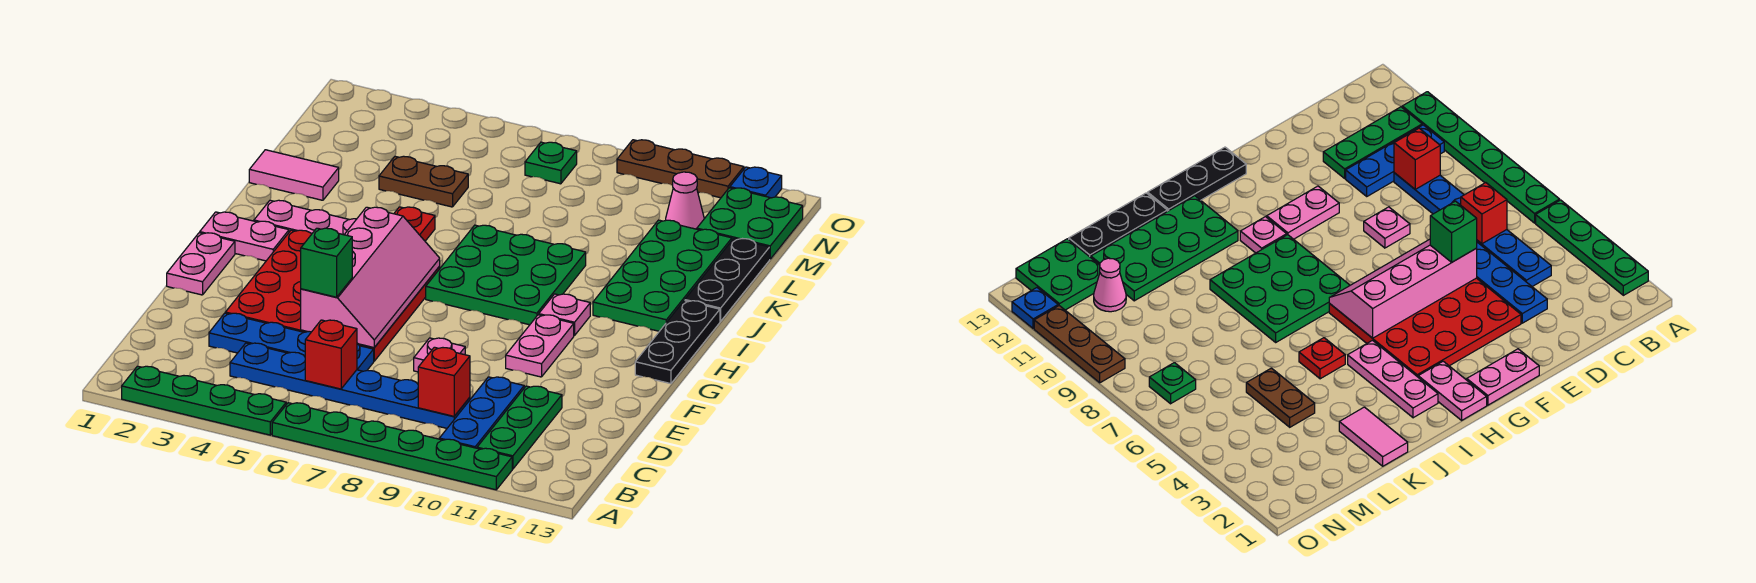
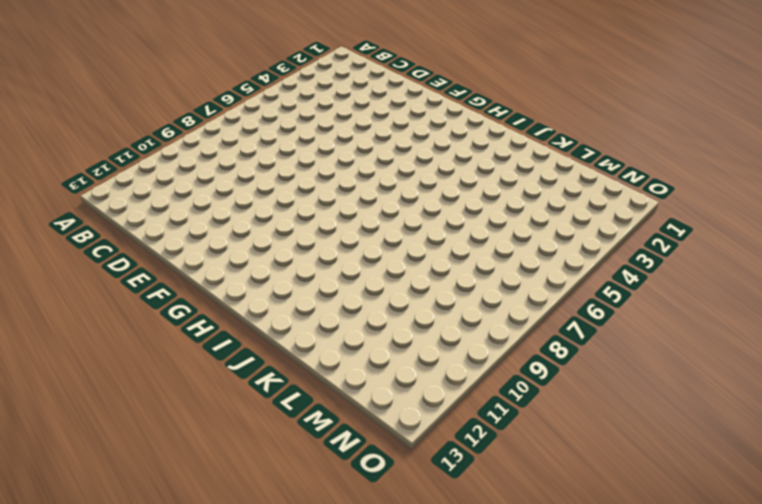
none -> green 1x4 plate [122,366,286,435]
none -> green 1x6 plate [272,403,512,490]
none -> blue 1x3 plate [439,377,524,448]

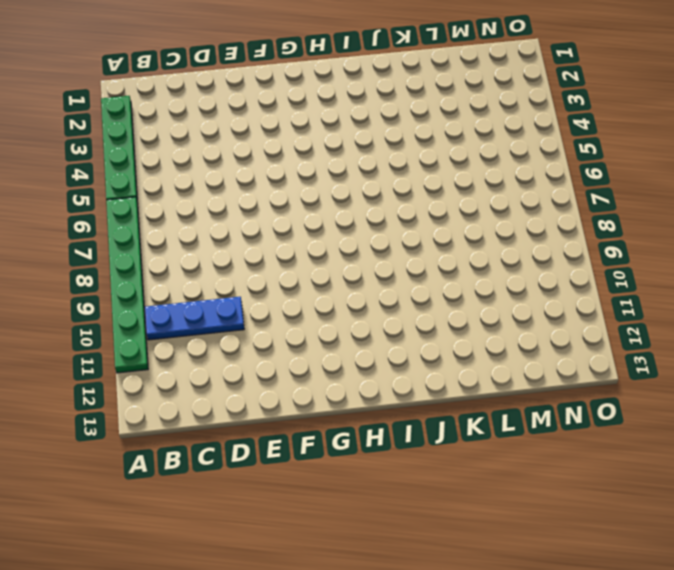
none -> green 1x3 plate [477,386,562,469]
none -> blue 1x6 plate [230,343,470,428]
none -> blue 1x4 plate [209,313,374,371]

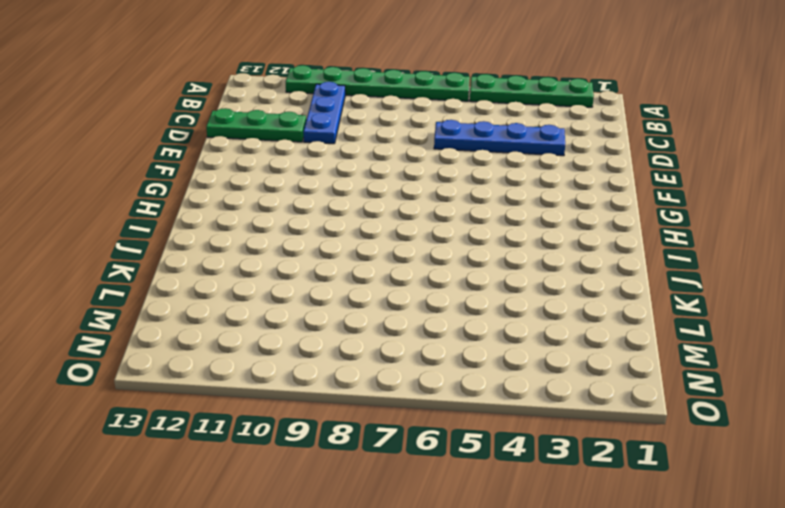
green 1x3 plate [206,108,306,142] -> green 1x3 plate turned to [477,386,562,469]
none -> blue 1x6 plate [230,343,470,428]
none -> red 4x4 plate [225,230,440,361]
none -> pink 1x1 plate [414,338,465,372]

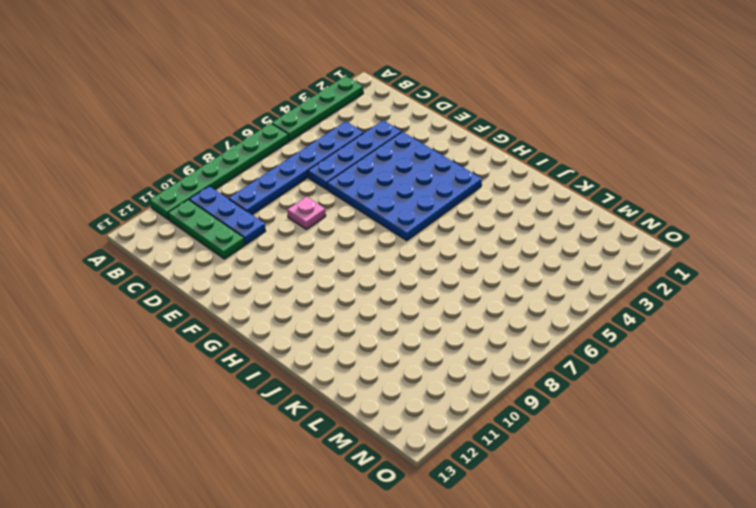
blue 4x4 plate [327,132,482,241] -> red 4x4 plate [225,230,440,361]
none -> pink 1x2 plate [167,233,235,295]
none -> pink 1x2 plate [506,315,574,377]
none -> black 1x3 plate [635,301,720,384]

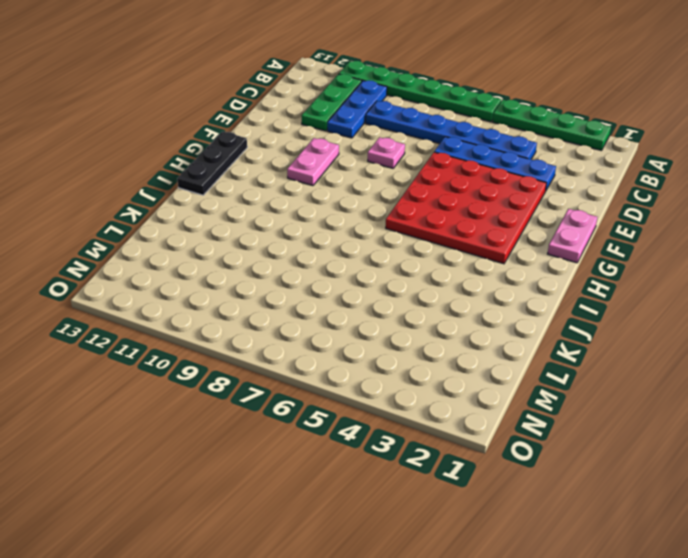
none -> pink 1x2 plate [200,212,289,261]
none -> green 3x3 plate [426,225,586,325]
none -> pink 1x1 plate [539,294,590,336]

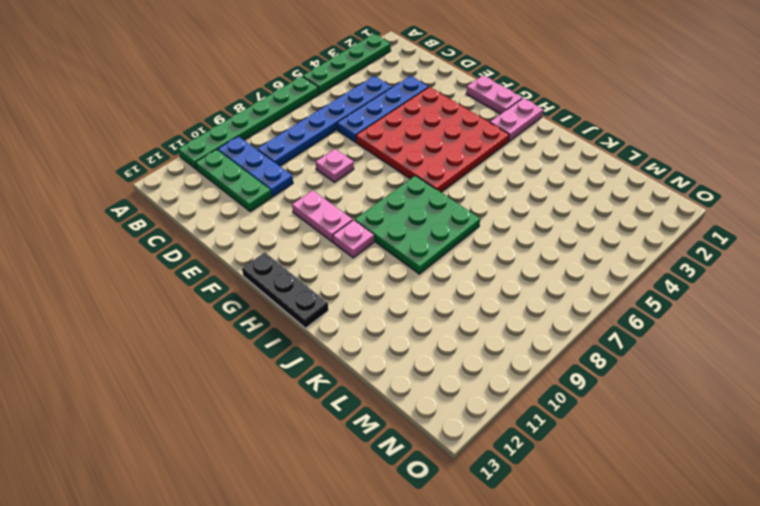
none -> pink 1x3 plate [254,200,356,235]
none -> green 2x4 plate [593,220,732,331]
none -> red 1x1 plate [394,207,435,241]

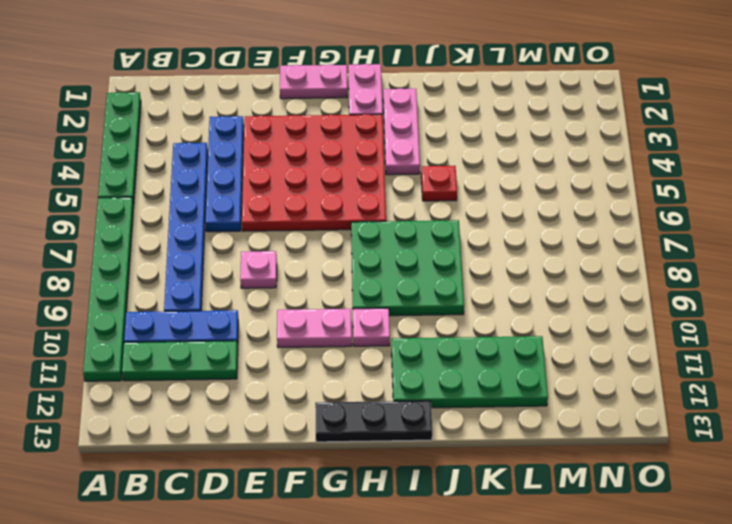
none -> black 1x3 plate [685,238,770,321]
none -> pink 1x2 tile [249,150,339,200]
none -> brown 1x2 plate [379,156,468,207]

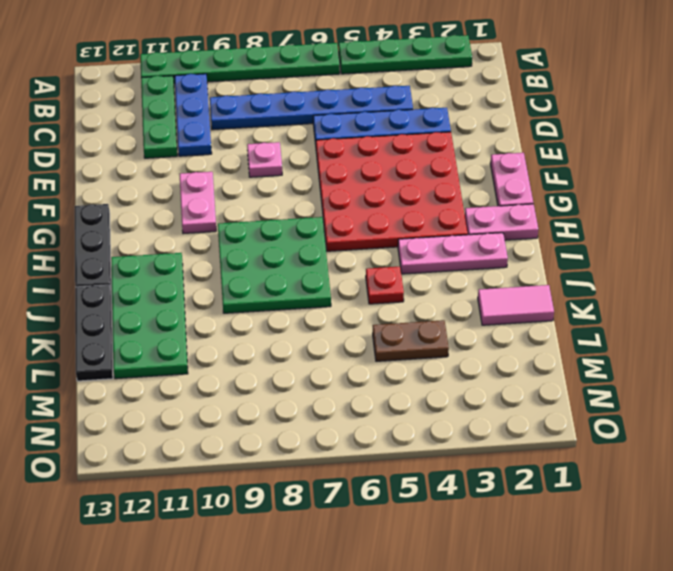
none -> pink 1x1 plate [539,294,590,336]
none -> pink 1x1 cone [666,172,704,229]
none -> green 2x2 plate [697,188,803,259]

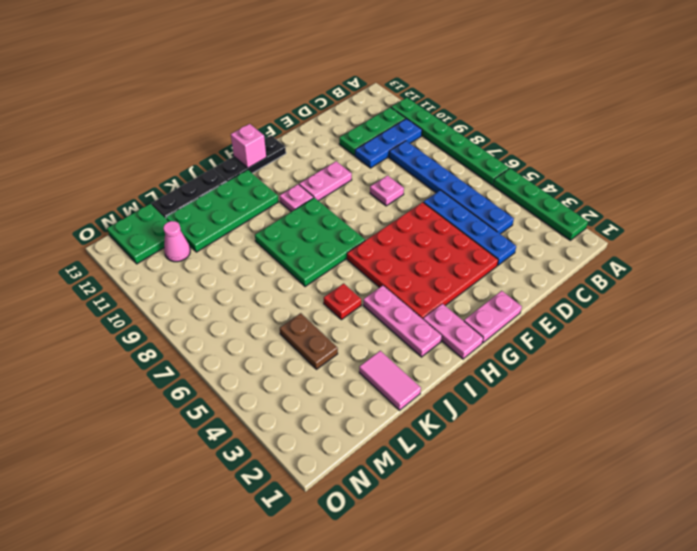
pink 1x1 brick [231,124,266,168] -> none
none -> green 1x1 plate [525,142,577,184]
none -> brown 1x3 plate [617,140,744,198]
none -> blue 1x1 plate [730,167,782,198]

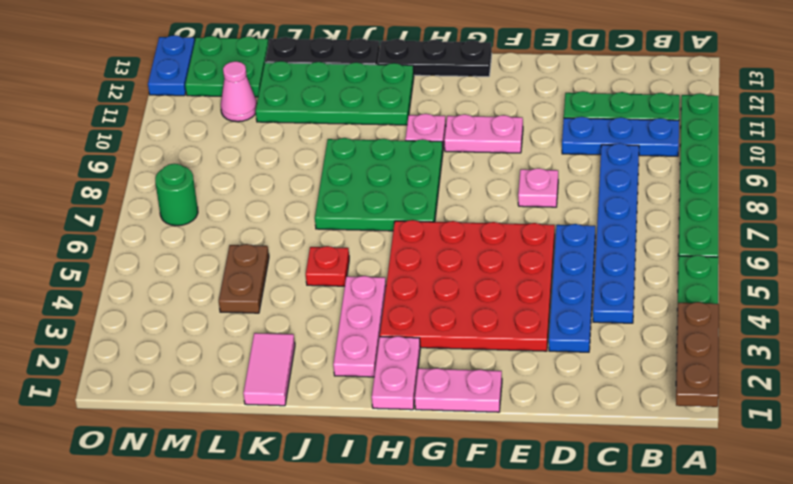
brown 1x3 plate [676,302,719,407] -> brown 1x3 plate moved to [617,140,744,198]
green 1x1 round brick [155,164,198,226] -> green 1x1 plate [525,142,577,184]
blue 1x2 plate [148,35,195,96] -> blue 1x1 plate [730,167,782,198]
none -> red 1x1 brick [305,320,357,389]
none -> red 1x1 brick [418,347,470,416]
none -> pink 2x4 slope [301,207,440,347]

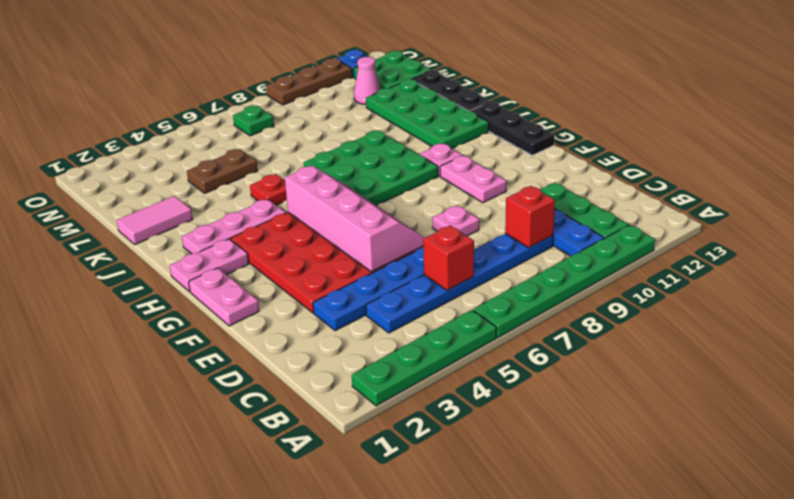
none -> green 1x1 brick [301,228,352,297]

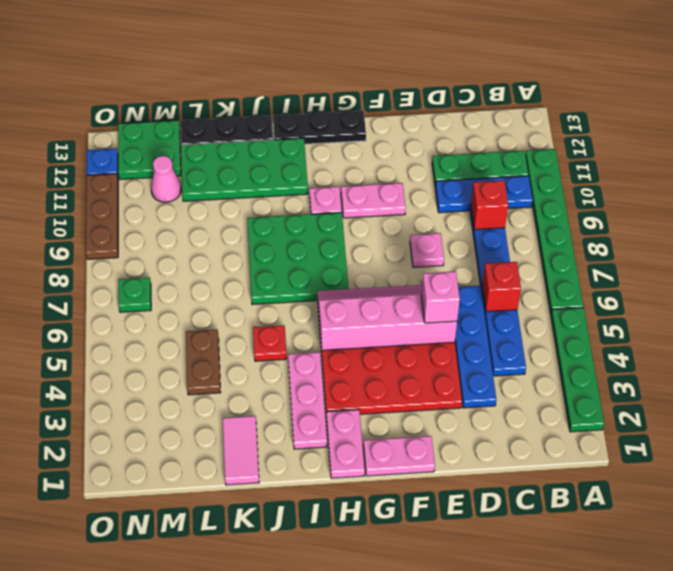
pink 1x1 brick [421,271,460,323] -> green 1x1 brick [301,228,352,297]

